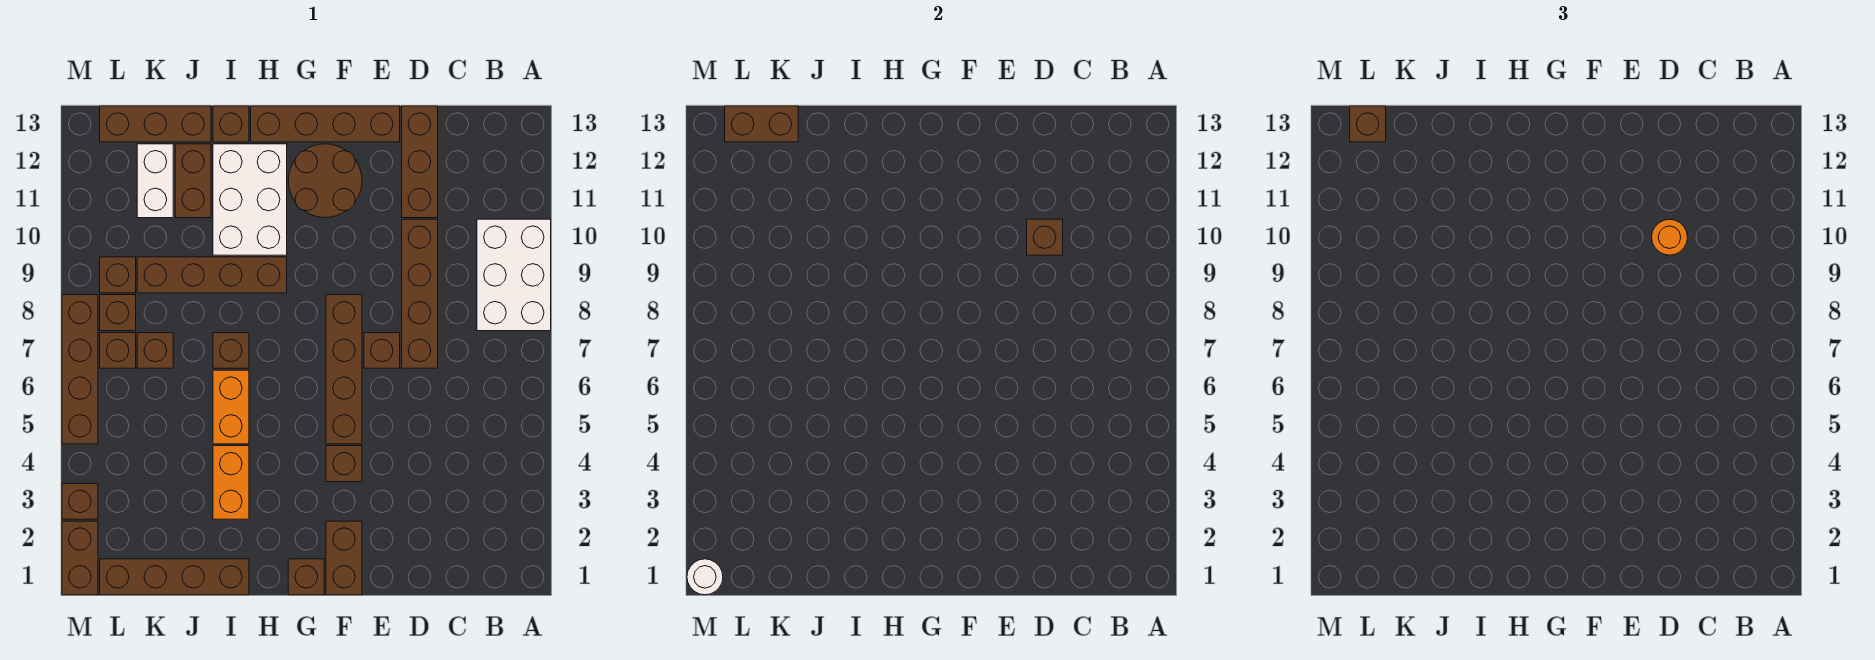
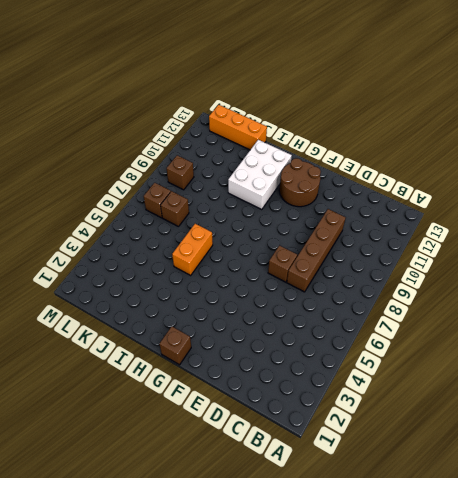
orange 1x3 brick [209,105,267,150] -> brown 1x3 brick [100,106,211,142]
none -> white 2x3 brick [477,219,551,331]
none -> brown 1x3 brick [402,106,438,218]
none -> brown 1x4 brick [251,106,400,142]
none -> brown 1x2 brick [326,521,362,595]

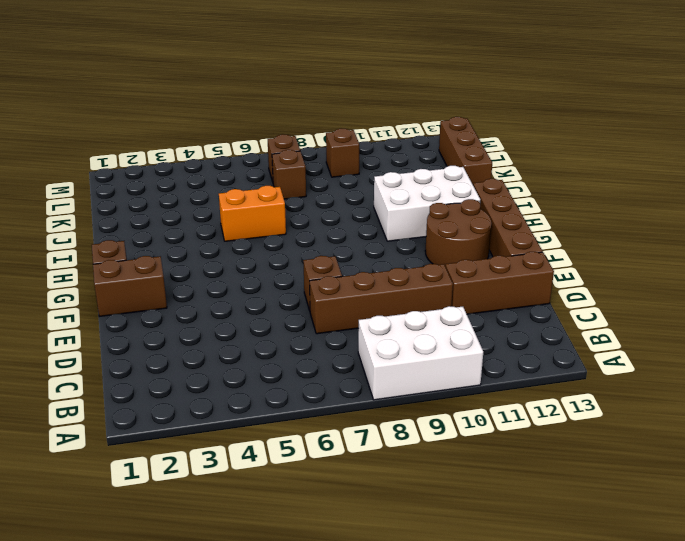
none -> brown 1x1 brick [326,446,362,482]
none -> brown 1x4 brick [326,295,362,444]
none -> brown 1x4 brick [137,257,287,293]
none -> brown 1x4 brick [100,559,249,595]

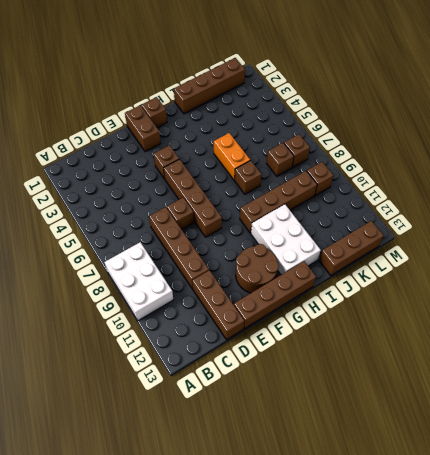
none -> orange 1x2 brick [213,446,249,519]
none -> brown 1x1 brick [213,106,249,142]
none -> brown 1x2 brick [175,144,211,218]
none -> white 1x2 brick [137,144,173,218]

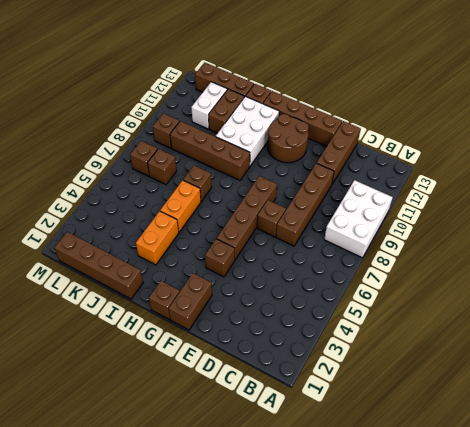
none -> brown 1x1 brick [100,295,136,331]
none -> brown 1x2 brick [62,521,98,595]
none -> brown 1x1 brick [62,484,98,519]
none -> brown 1x4 brick [62,295,98,444]

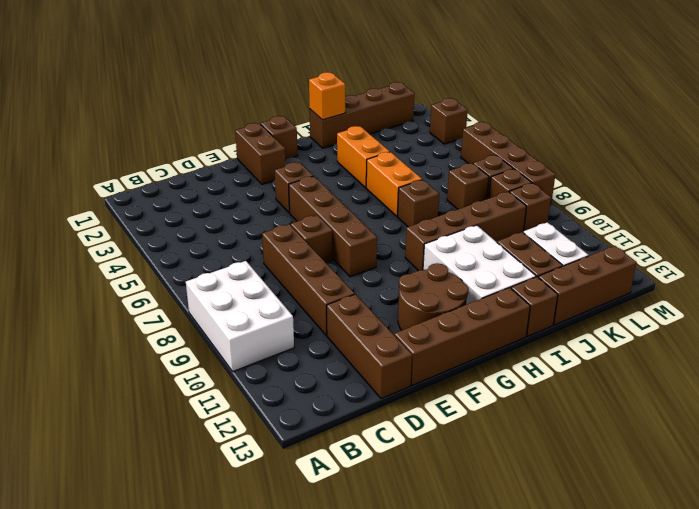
orange 1x1 brick [309,72,345,120] -> none
none -> brown 1x2 brick [62,521,98,595]
none -> brown 1x1 brick [1027,219,1063,255]
none -> brown 1x2 brick [725,106,798,142]
none -> white 1x1 round brick [687,559,723,595]

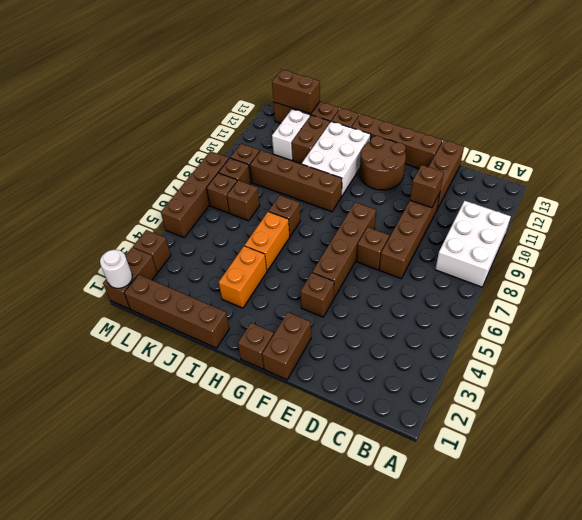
none -> orange 1x1 round brick [1652,219,1688,255]
none -> brown 1x1 brick [1350,106,1386,142]

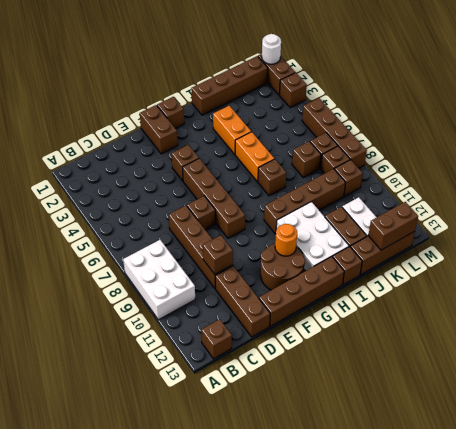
brown 1x1 brick [201,319,232,359] -> brown 1x1 brick moved to [1350,106,1386,142]
orange 1x1 round brick [275,224,297,256] -> orange 1x1 round brick moved to [1652,219,1688,255]

